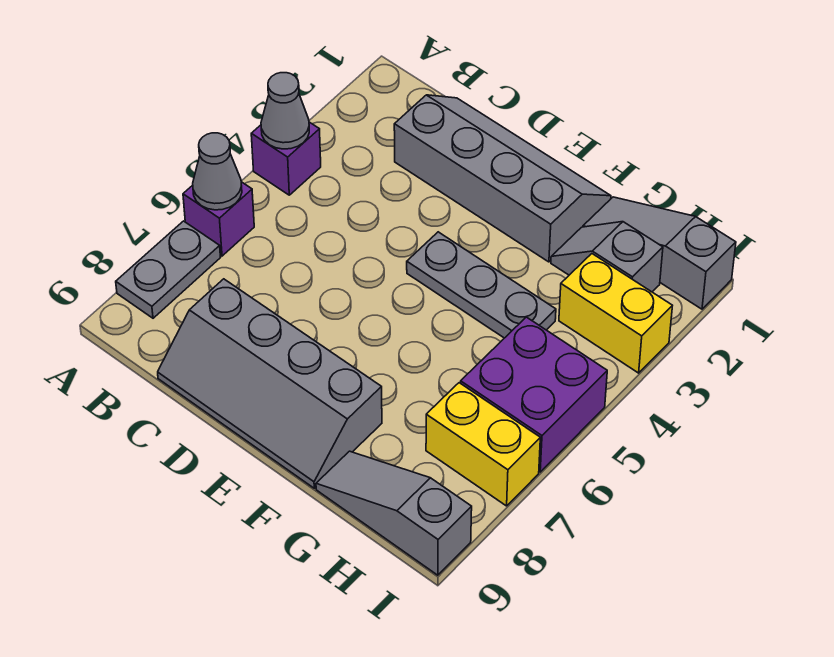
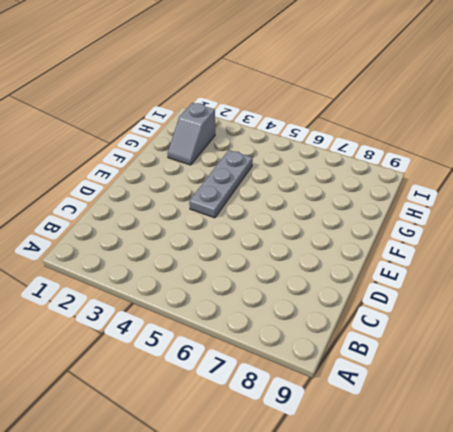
none -> purple 1x1 brick [251,122,321,195]
none -> purple 1x1 brick [183,182,254,256]
none -> grey 1x2 plate [116,221,220,318]

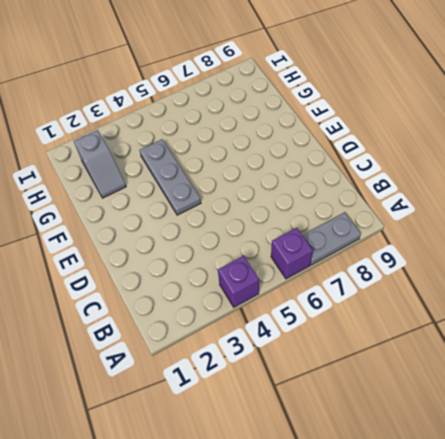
none -> grey 2x4 slope [394,95,611,262]
none -> grey 2x4 slope [158,279,382,488]
none -> grey 1x3 slope [583,197,736,309]

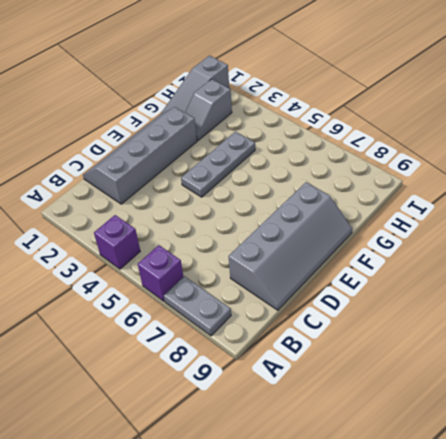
none -> grey 1x3 slope [316,451,472,575]
none -> yellow 1x2 brick [559,254,672,373]
none -> purple 2x2 brick [461,317,607,472]

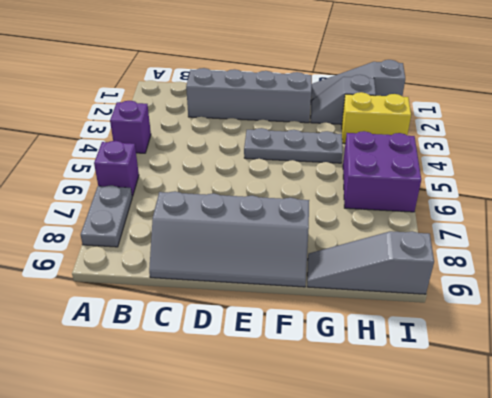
none -> yellow 1x2 brick [426,383,540,506]
none -> grey 1x1 cone [261,73,309,149]
none -> grey 1x1 cone [193,133,242,210]

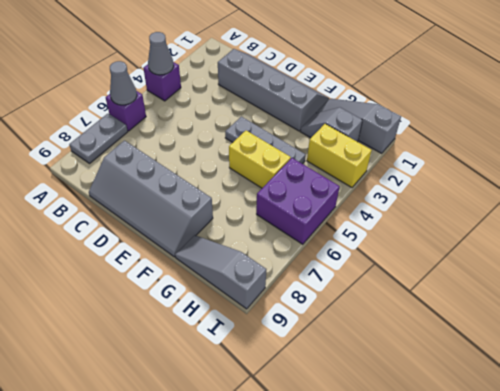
yellow 1x2 brick [229,131,291,188] -> yellow 1x2 brick moved to [426,383,540,506]

